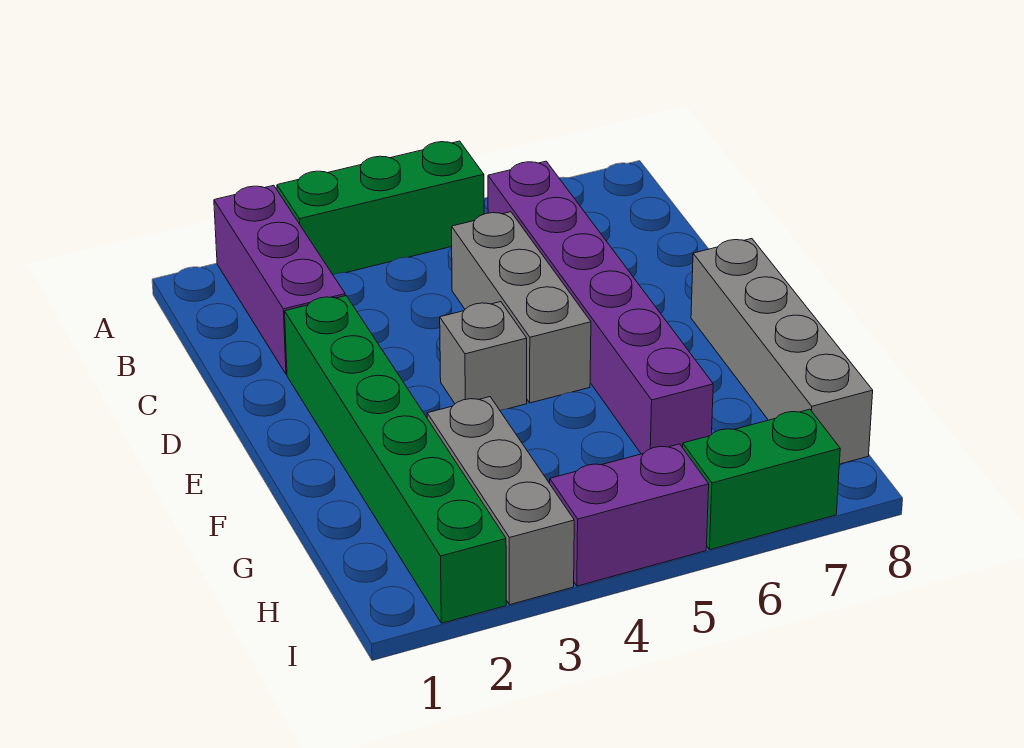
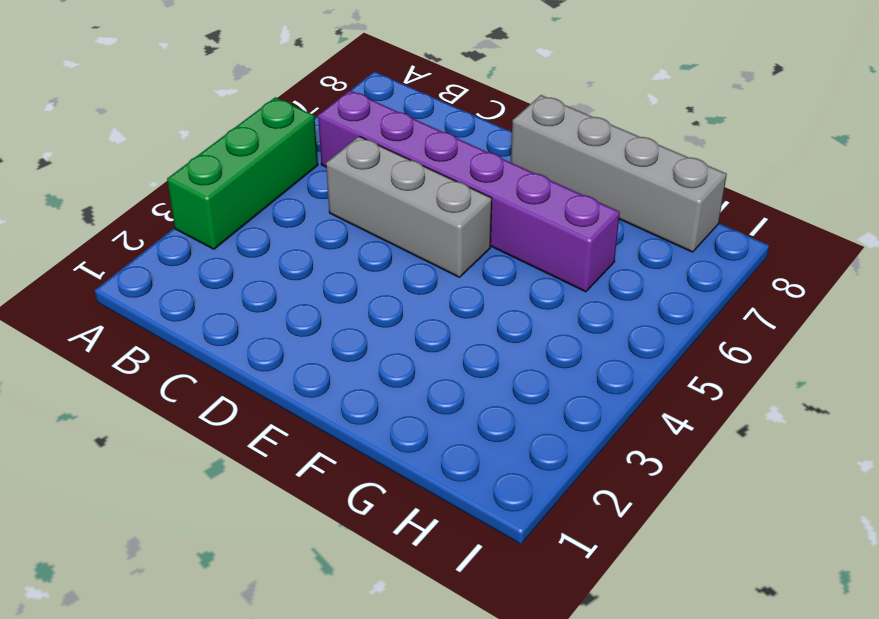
none -> purple 1x3 brick [214,185,345,374]
none -> green 1x6 brick [285,296,506,623]

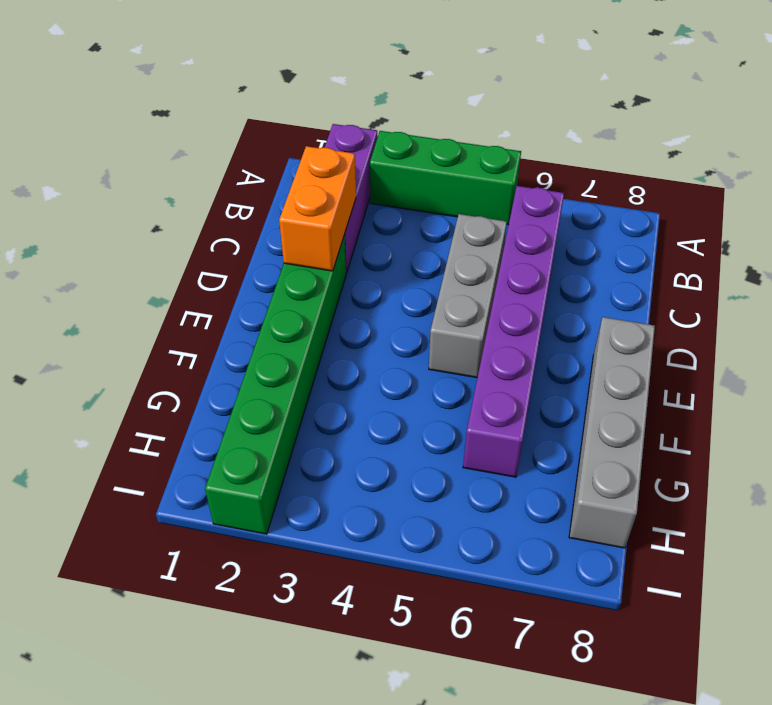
orange 1x2 brick [279,146,356,271] -> none
none -> grey 1x1 brick [440,302,527,410]
none -> grey 1x3 brick [427,397,574,605]

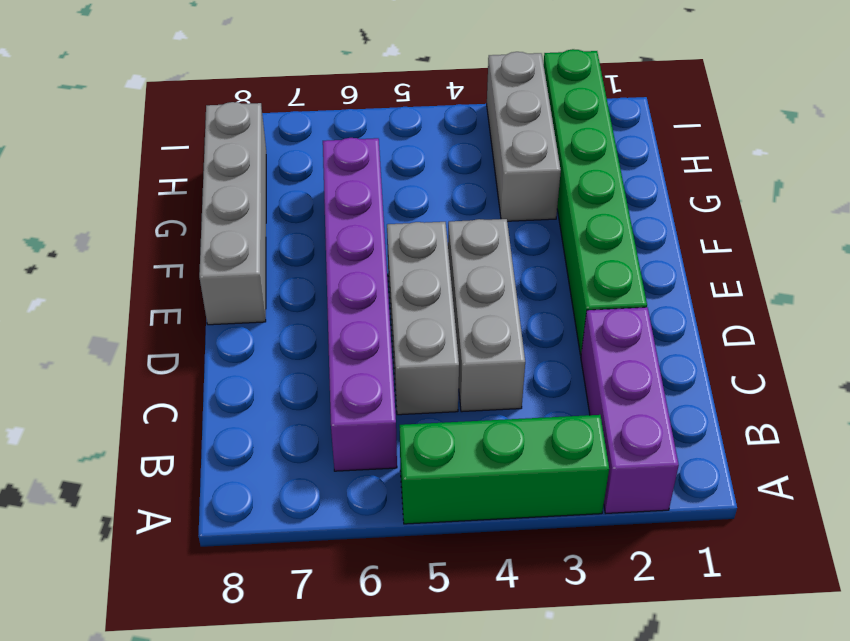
grey 1x3 brick [448,219,525,412] -> grey 1x1 brick [440,302,527,410]
none -> purple 1x2 brick [550,444,709,586]
none -> green 1x2 brick [683,409,840,550]

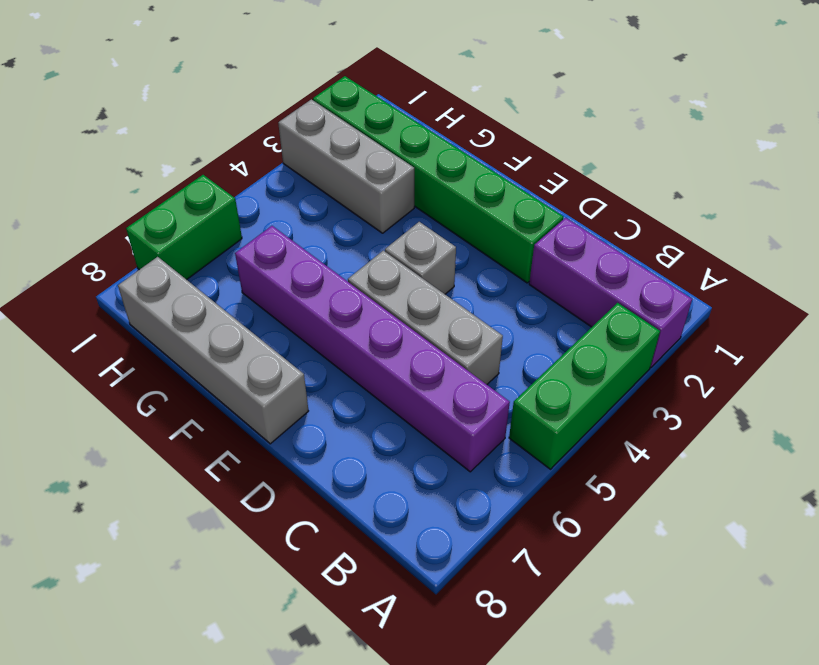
none -> purple 1x2 brick [550,444,709,586]

